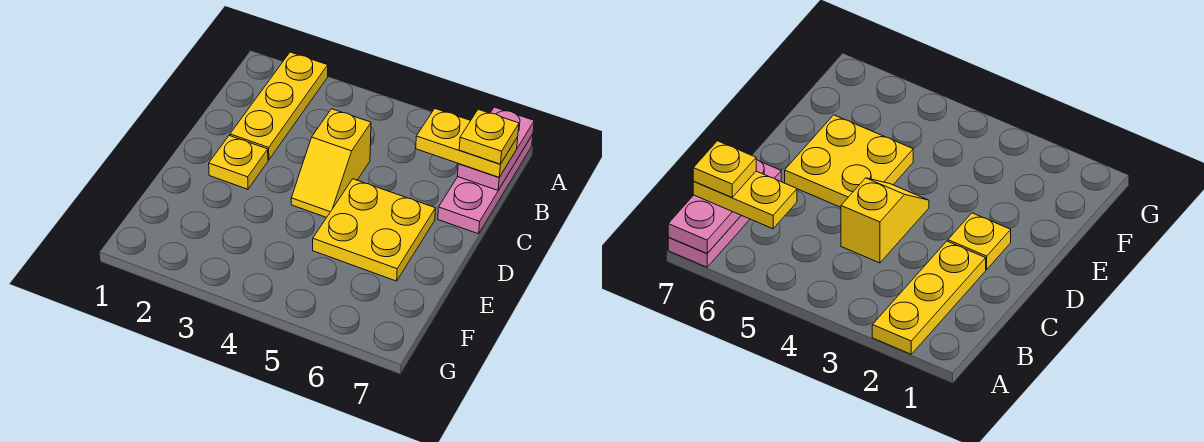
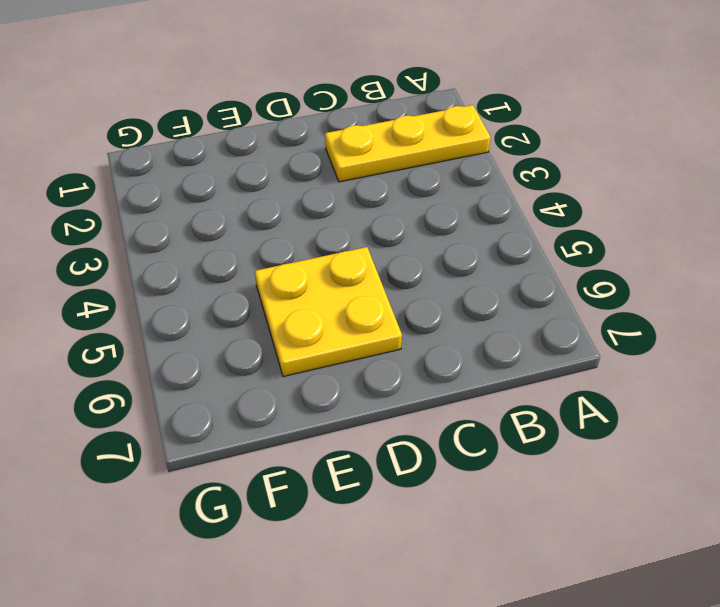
none -> pink 1x3 plate [438,134,533,234]
none -> yellow 1x2 slope [291,109,371,218]

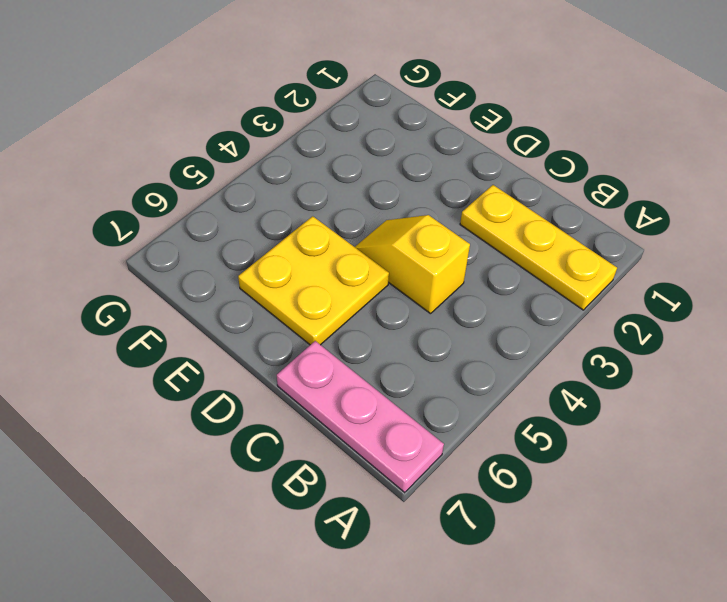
none -> yellow 1x1 plate [209,136,268,189]
none -> pink 1x2 plate [457,107,534,190]

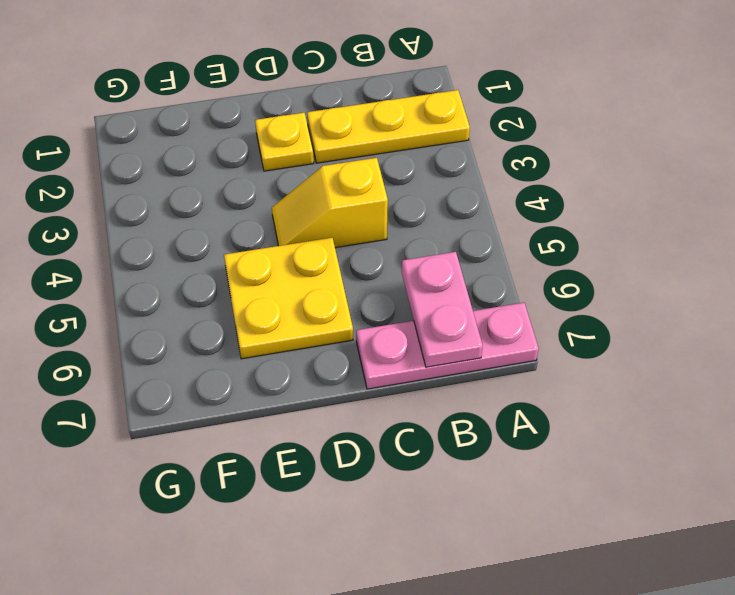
pink 1x2 plate [402,252,483,367] -> pink 1x2 plate turned to [457,107,534,190]
none -> yellow 1x2 plate [415,109,518,177]
none -> yellow 1x1 plate [459,109,519,164]

